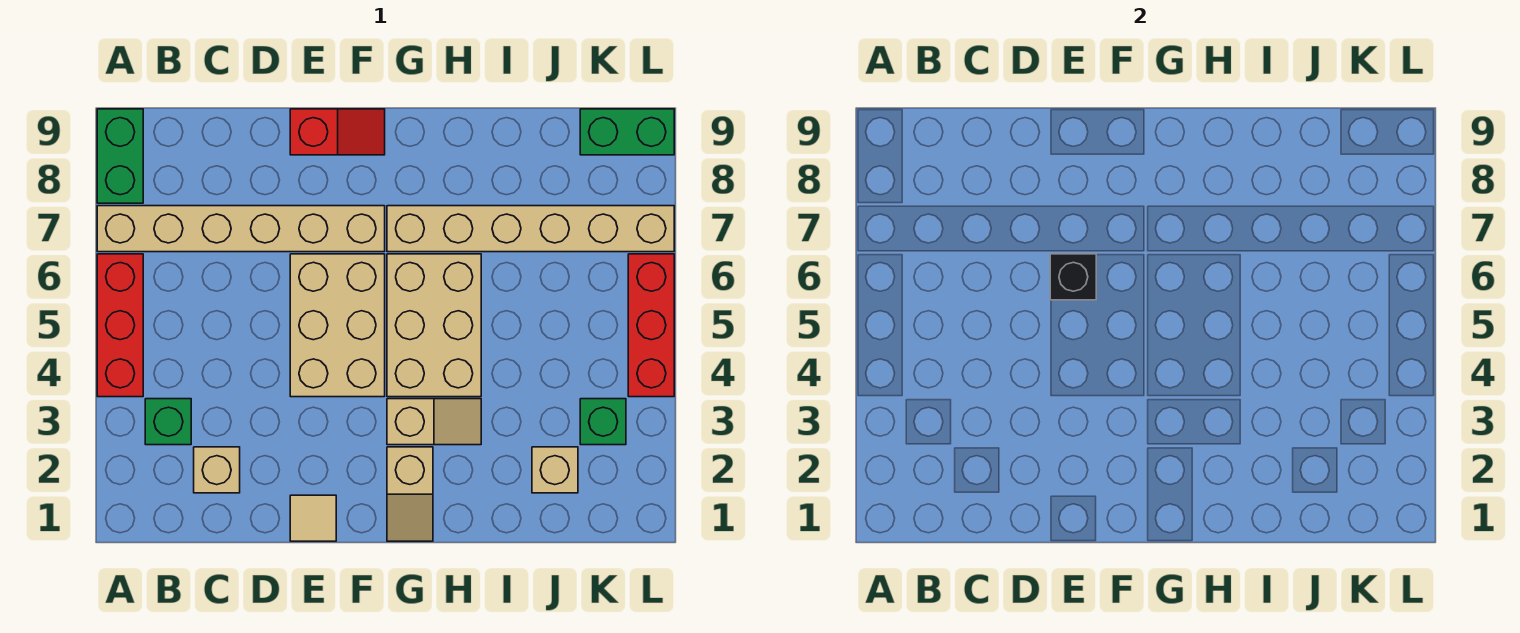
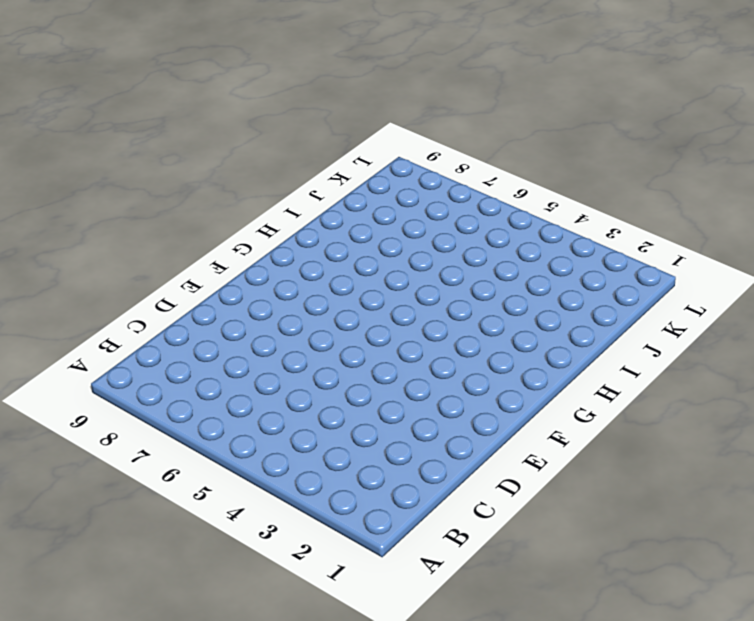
none -> red 1x3 brick [97,254,143,397]
none -> tan 1x6 brick [97,206,385,252]
none -> green 1x2 brick [97,109,143,203]

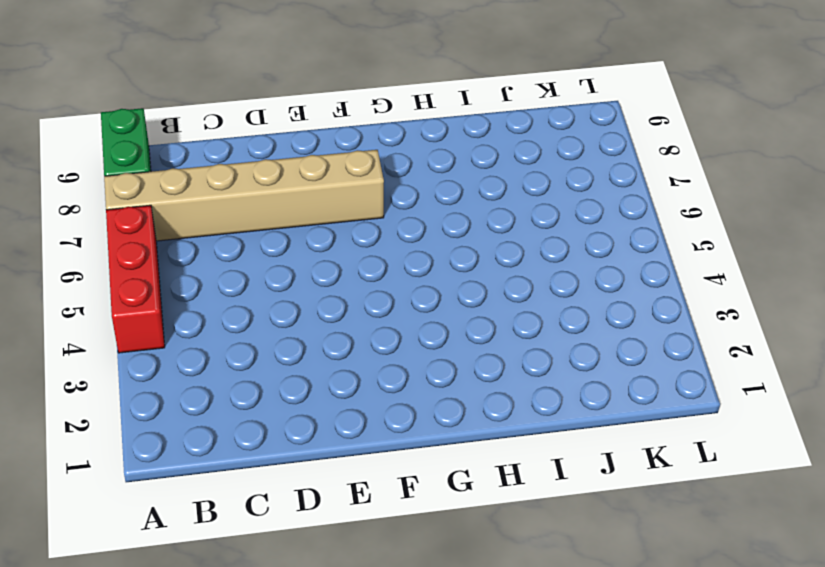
none -> green 1x1 brick [145,399,191,445]
none -> tan 1x1 brick [194,447,240,493]
none -> tan 1x1 tile [290,495,336,541]

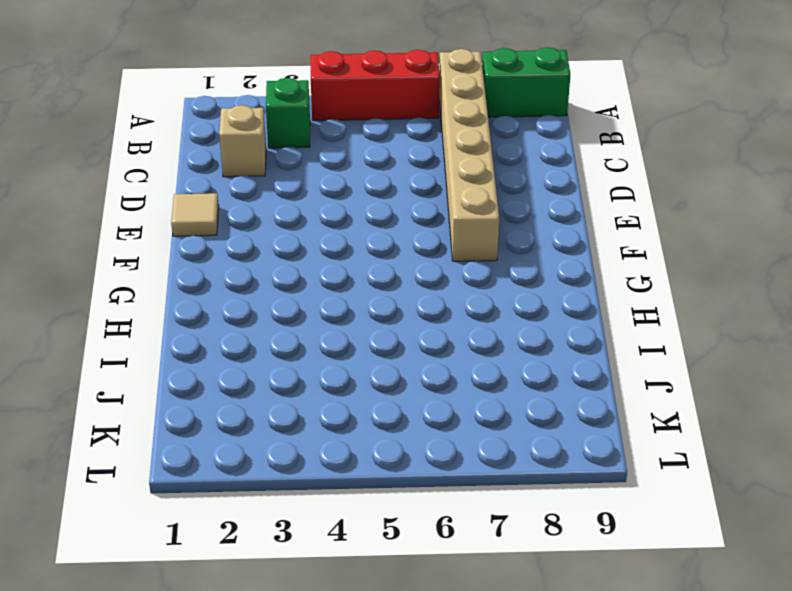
none -> tan 2x3 brick [290,254,385,397]
none -> red 1x2 slope [290,109,385,155]
none -> tan 1x2 slope [387,447,433,541]

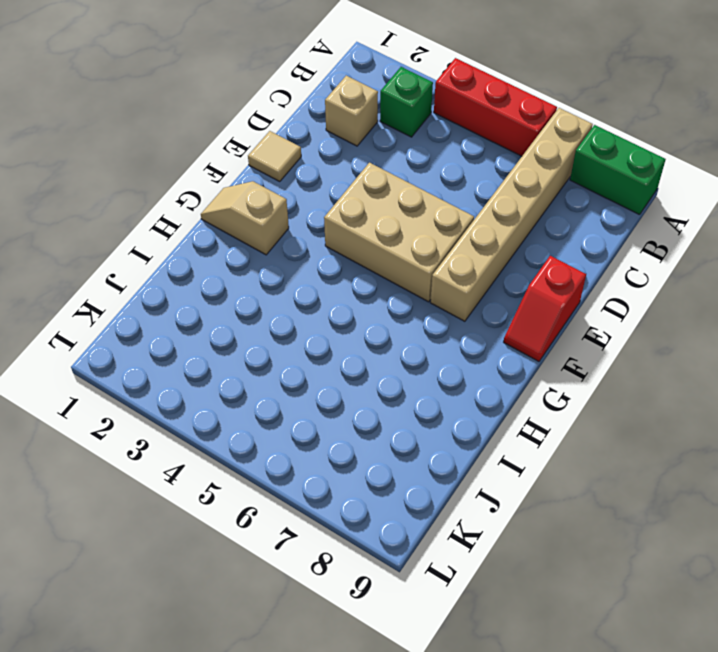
none -> tan 1x2 slope [387,399,481,445]
none -> tan 2x3 brick [387,254,481,397]
none -> tan 1x6 brick [387,206,674,252]

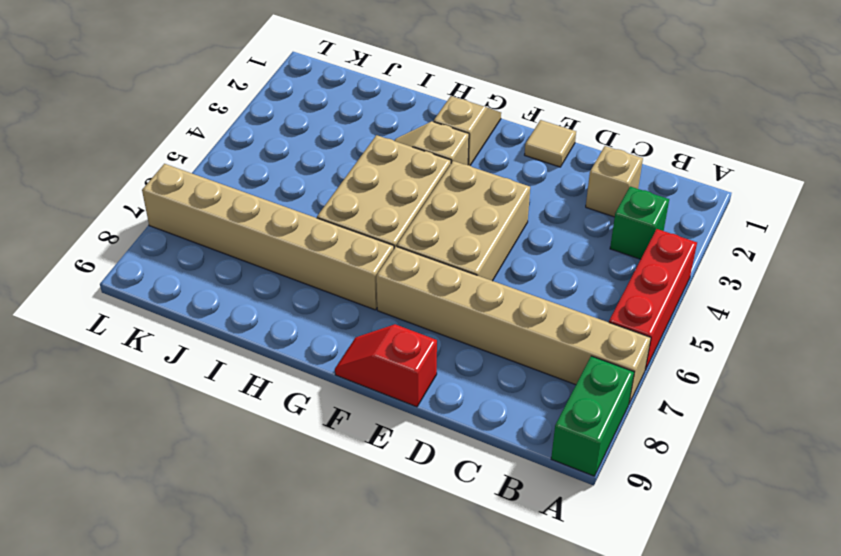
none -> tan 1x1 brick [532,447,578,493]
none -> green 1x1 brick [580,399,626,445]
none -> green 1x2 brick [580,109,674,155]

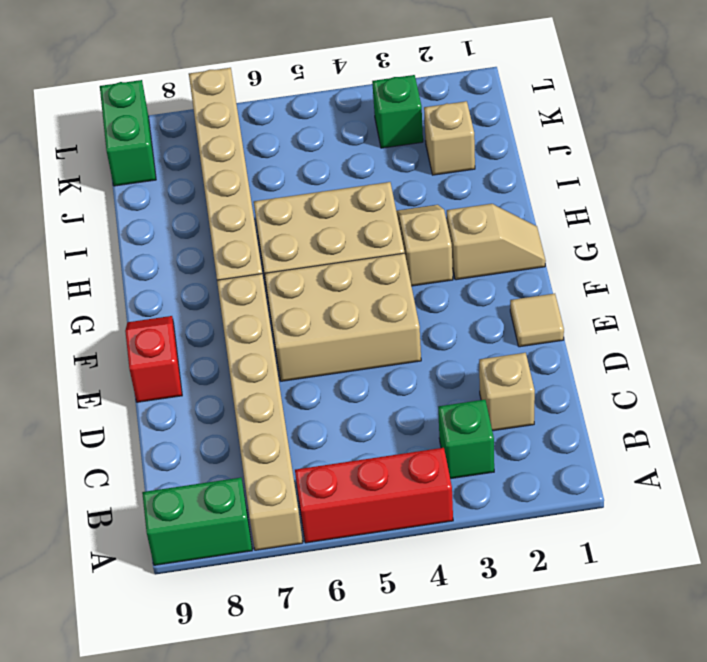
none -> red 1x3 brick [628,254,674,397]
none -> black 1x1 brick [1050,254,1096,300]

